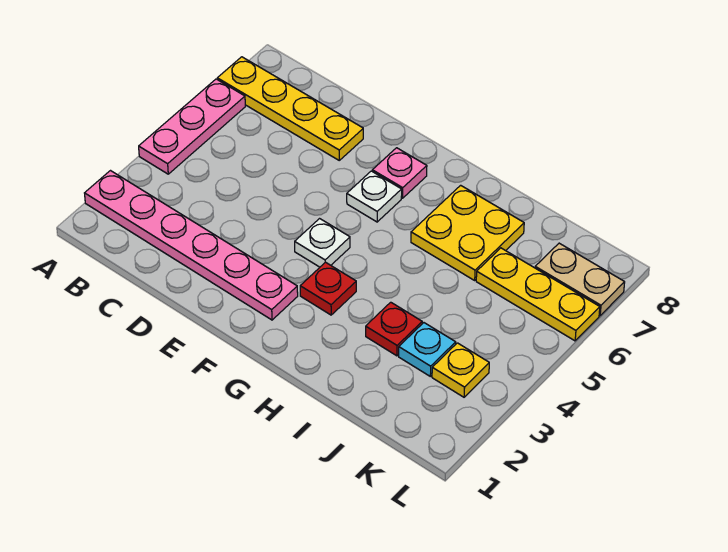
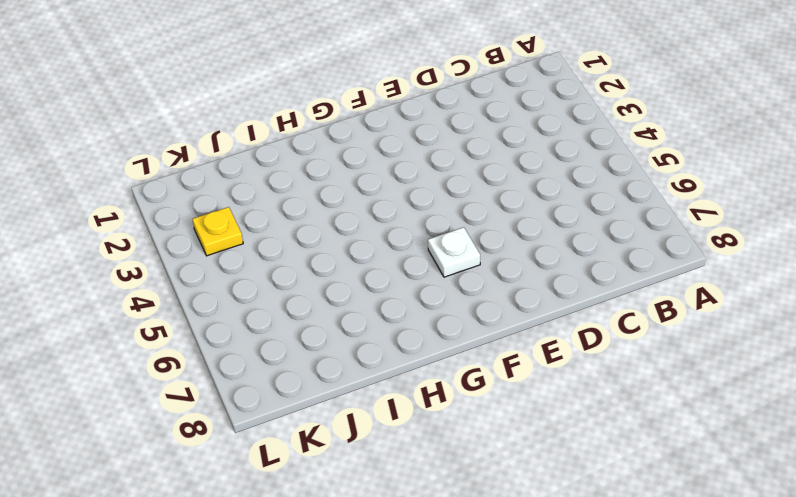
none -> pink 1x6 plate [85,171,298,320]
none -> pink 1x3 plate [139,79,245,174]
none -> yellow 1x4 plate [217,57,363,160]

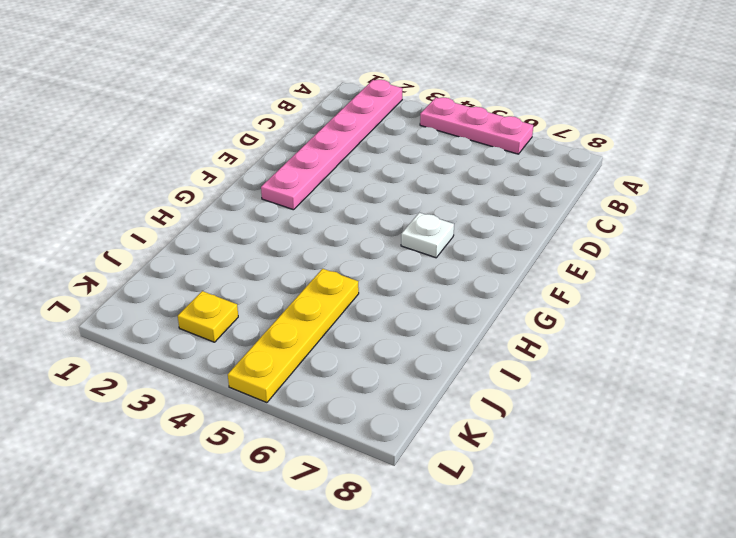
yellow 1x4 plate [228,269,359,403] -> yellow 1x4 plate moved to [217,57,363,160]
none -> white 1x1 plate [295,219,350,267]
none -> pink 1x1 plate [372,148,427,198]
none -> red 1x1 plate [300,262,356,315]

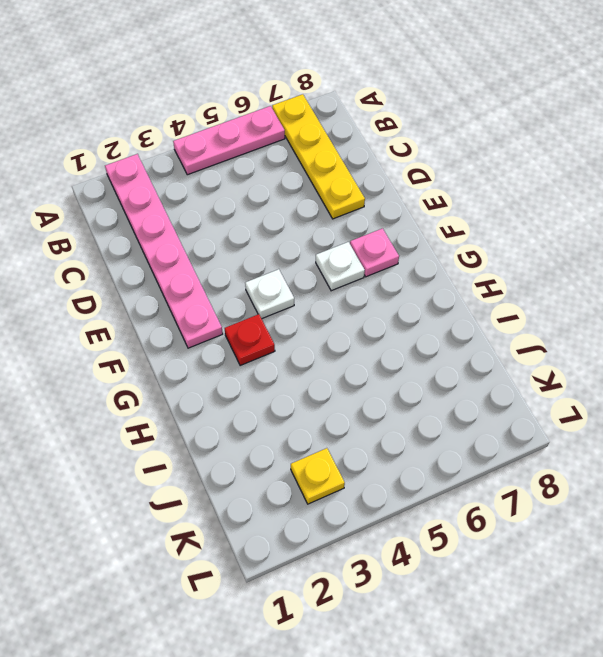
none -> yellow 2x2 plate [411,185,524,280]
none -> red 1x1 plate [366,302,422,356]
none -> cyan 1x1 plate [399,323,456,376]

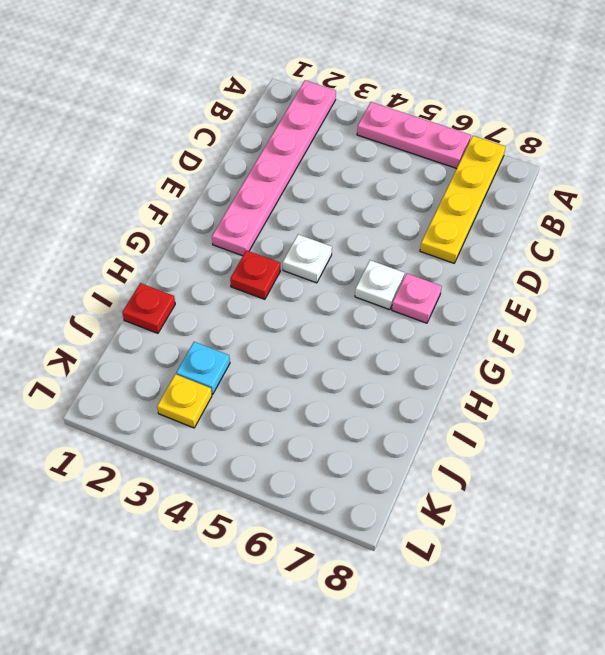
red 1x1 plate [122,283,175,333] -> red 1x1 plate moved to [366,302,422,356]
none -> yellow 2x2 plate [411,185,524,280]
none -> yellow 1x3 plate [476,248,600,341]
none -> tan 1x2 plate [535,243,625,316]

